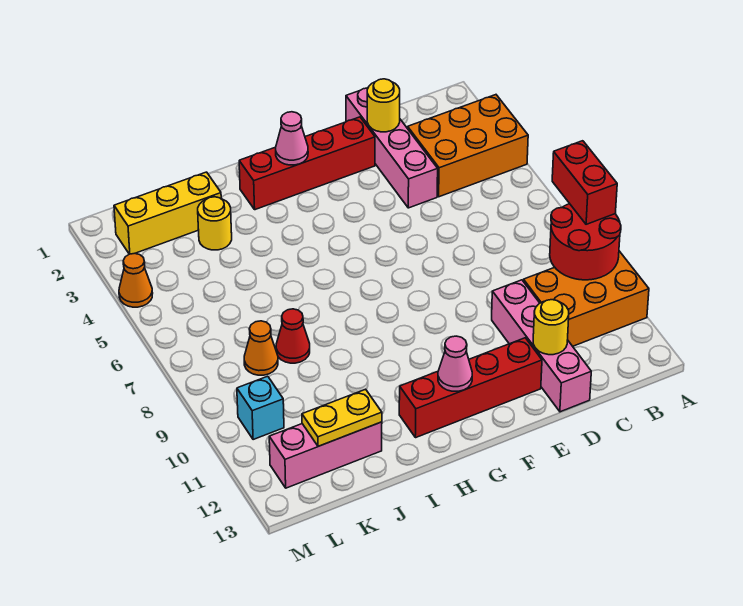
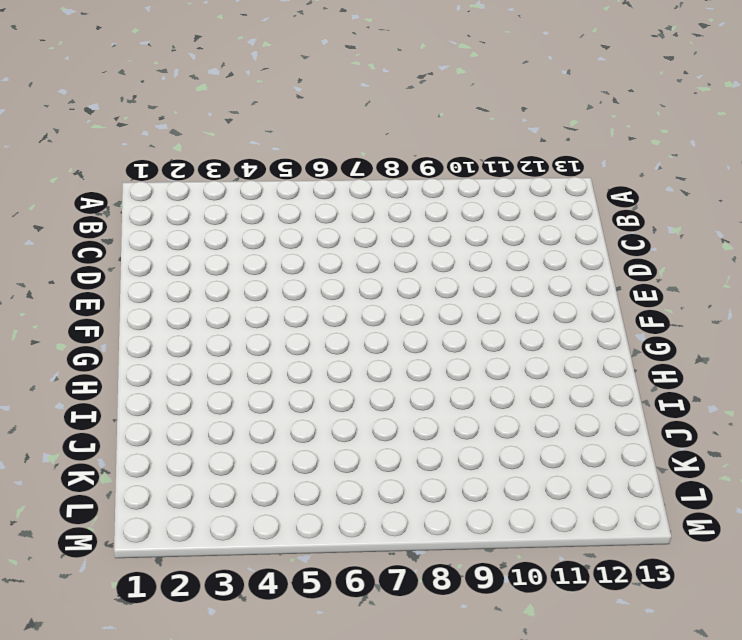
none -> orange 2x3 brick [408,95,528,197]
none -> orange 2x3 brick [523,251,649,346]
none -> pink 1x4 brick [346,88,438,208]

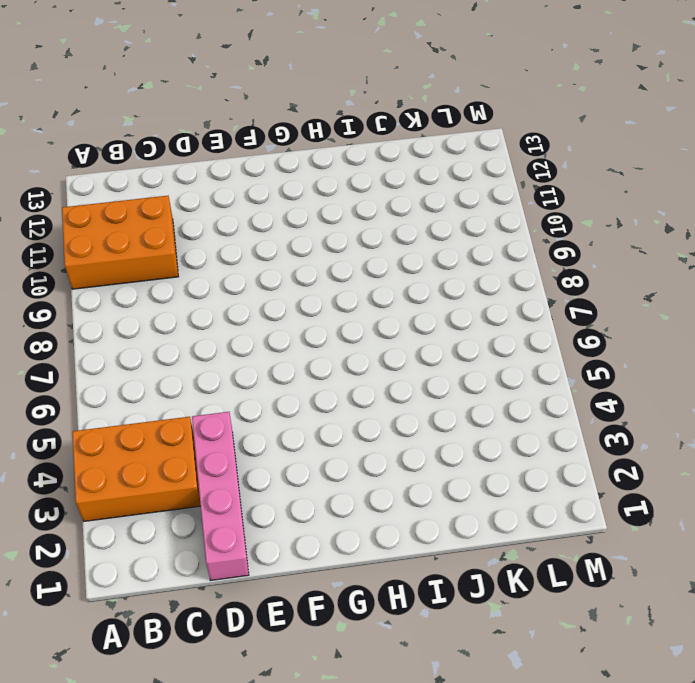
none -> pink 1x4 brick [492,280,591,412]
none -> red 1x4 brick [239,117,375,210]
none -> red 1x4 brick [399,338,542,438]

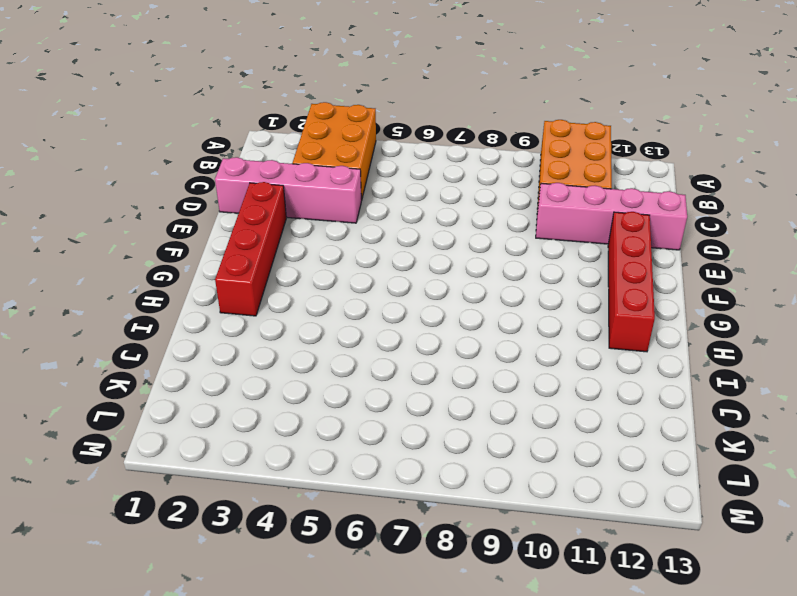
none -> yellow 1x3 brick [114,172,221,254]
none -> yellow 1x1 round brick [198,197,232,250]
none -> red 1x1 cone [276,309,310,363]

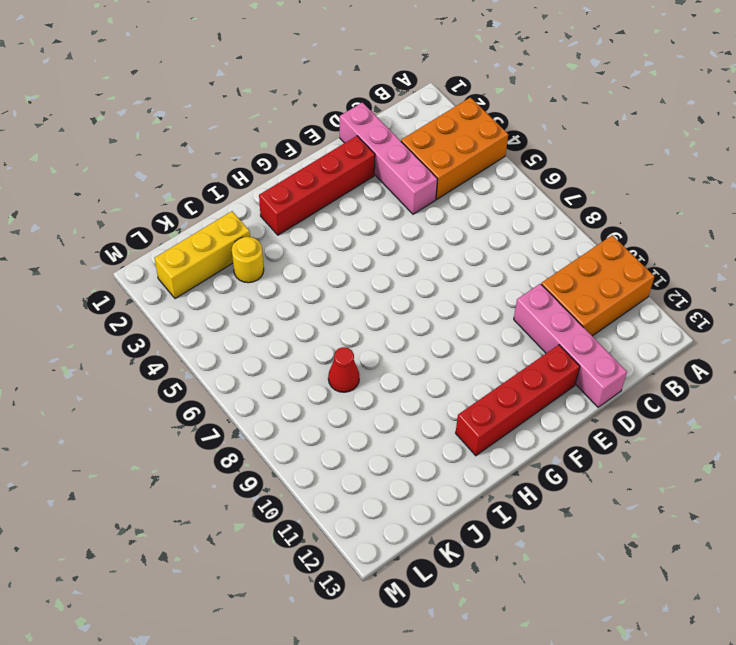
none -> pink 1x3 brick [269,422,382,488]
none -> orange 1x1 cone [244,321,278,375]
none -> cyan 1x1 brick [237,376,284,440]

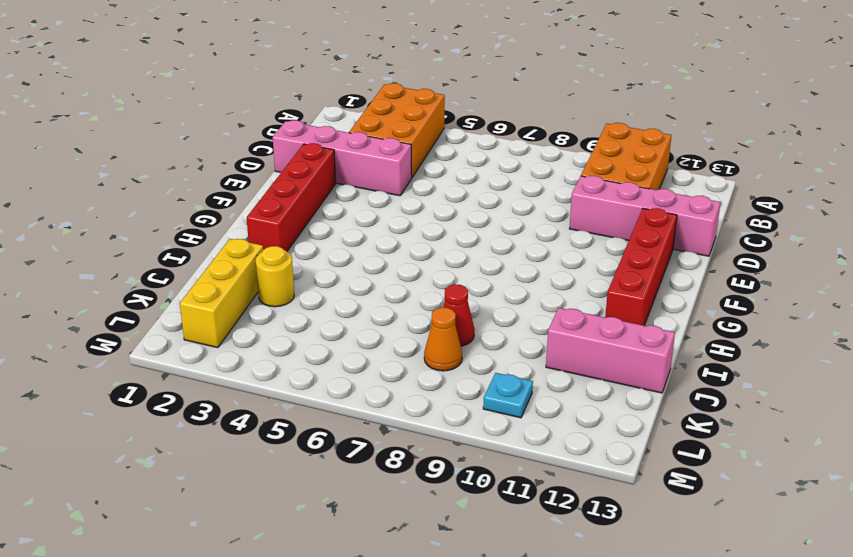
pink 1x3 brick [546,308,675,393] -> pink 1x3 brick turned to [269,422,382,488]
cyan 1x1 plate [483,373,533,418] -> cyan 1x1 brick [237,376,284,440]
none -> orange 1x1 cone [119,253,153,307]
none -> red 2x2 round brick [550,204,621,280]
none -> yellow 1x1 round brick [367,79,400,132]

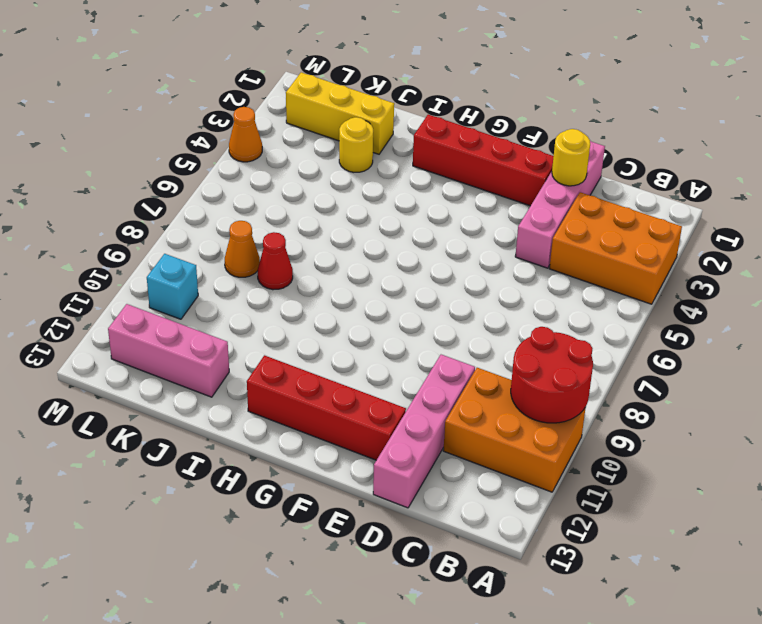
none -> yellow 1x1 round brick [533,300,569,355]
none -> pink 1x1 cone [276,112,308,165]
none -> pink 1x1 cone [438,336,472,391]

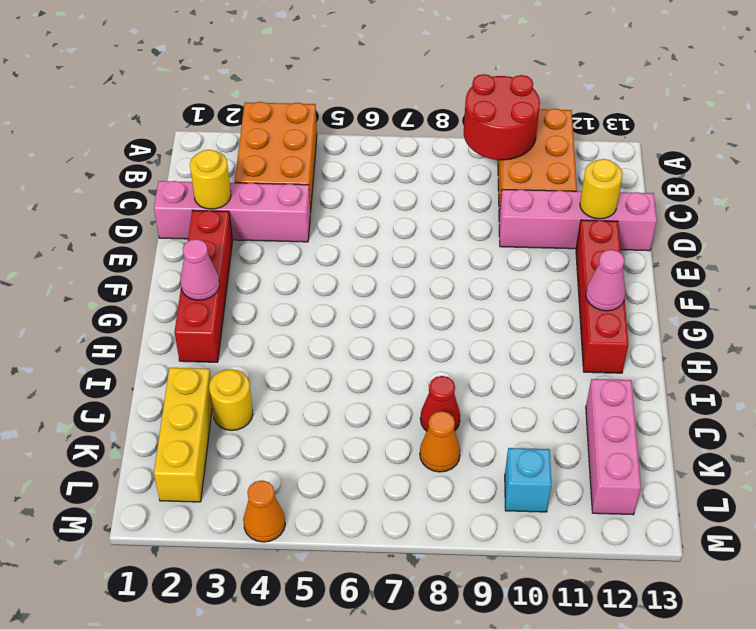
none -> yellow 1x2 plate [302,389,382,446]
none -> red 1x2 brick [552,141,617,224]

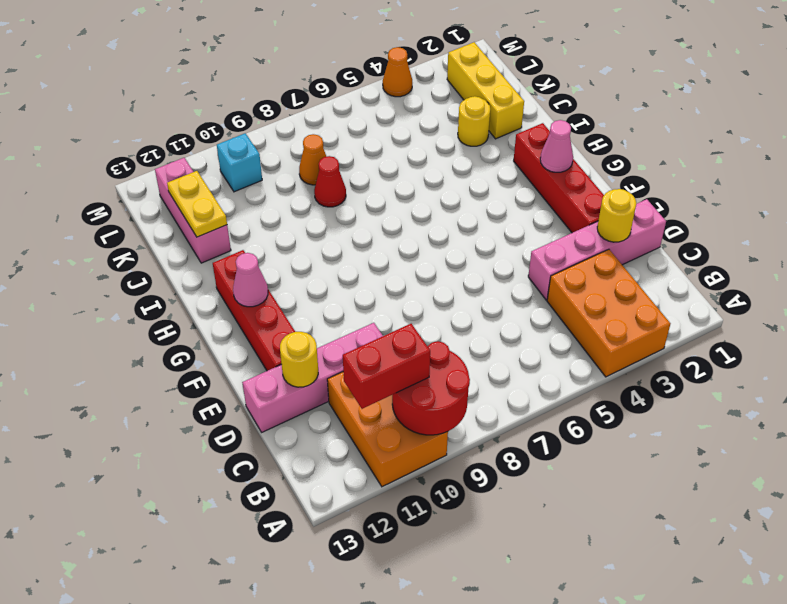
red 1x2 brick [343,324,430,409] -> red 1x2 brick moved to [552,141,617,224]

